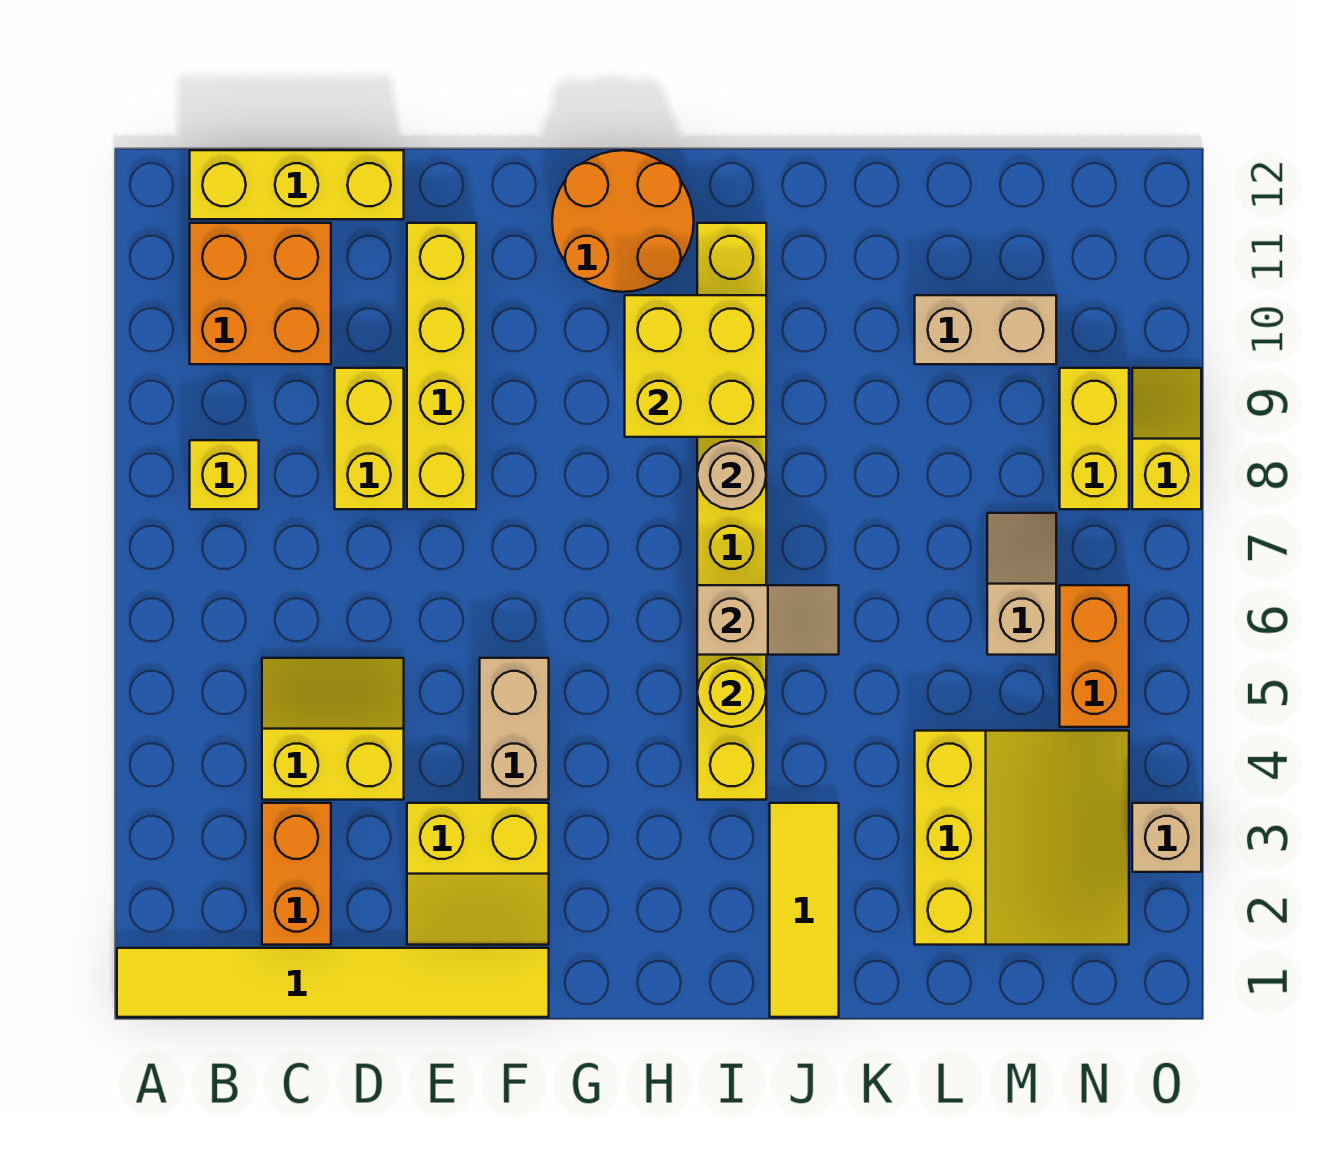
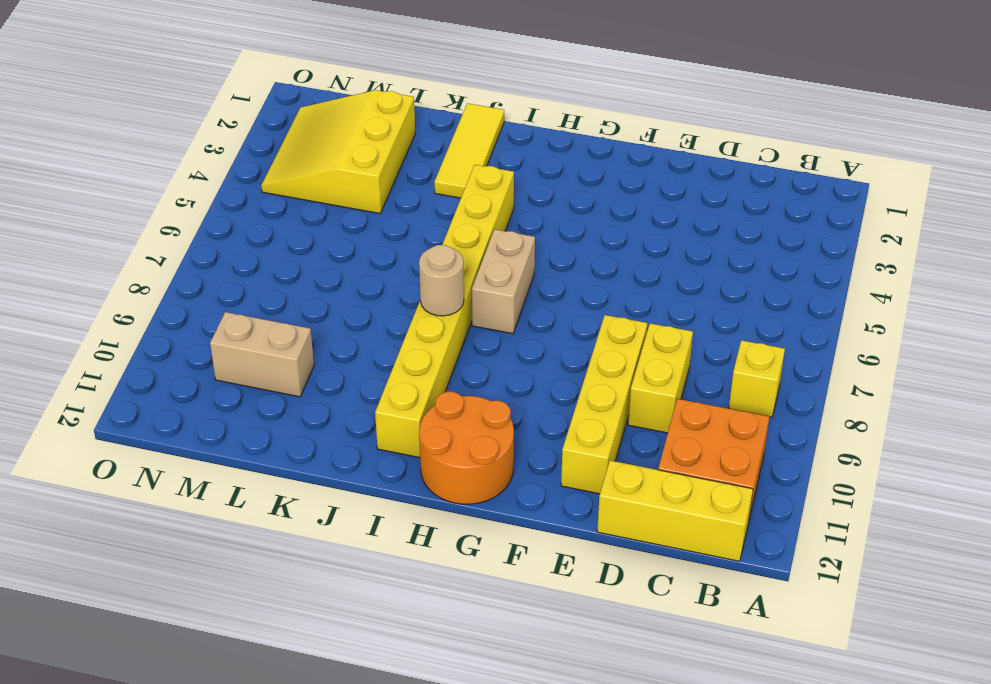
tan 1x2 brick [472,229,535,334] -> tan 1x2 brick moved to [480,658,549,800]
none -> yellow 1x6 tile [117,948,549,1017]
none -> orange 1x2 brick [262,803,331,945]
none -> yellow 2x2 slope [262,658,404,800]

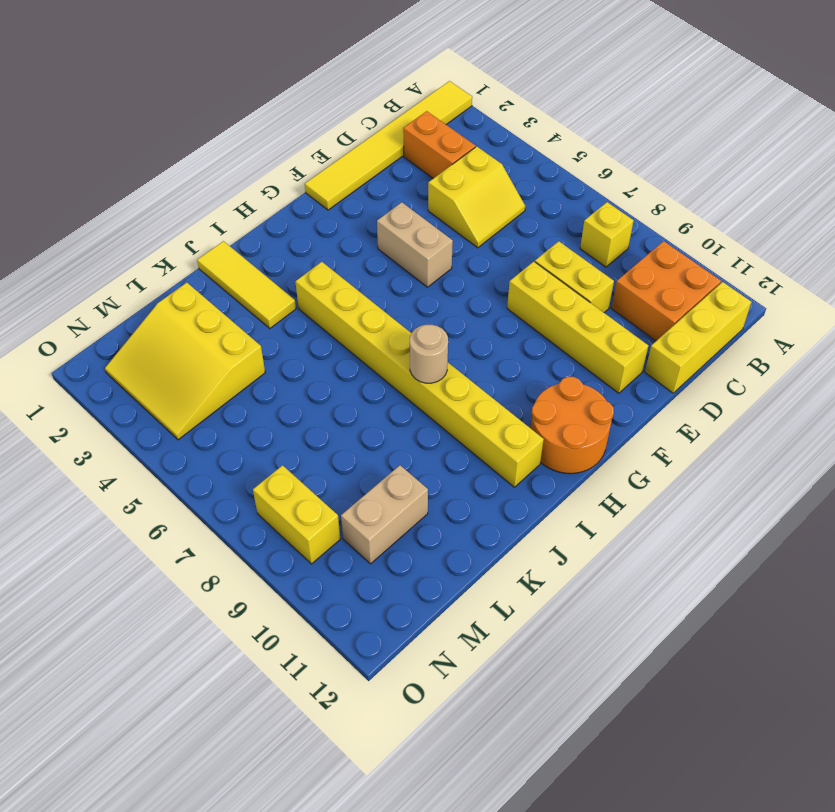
none -> yellow 2x2 slope [407,803,549,945]
none -> tan 1x2 slope [987,513,1056,655]
none -> orange 1x2 brick [1060,585,1129,727]

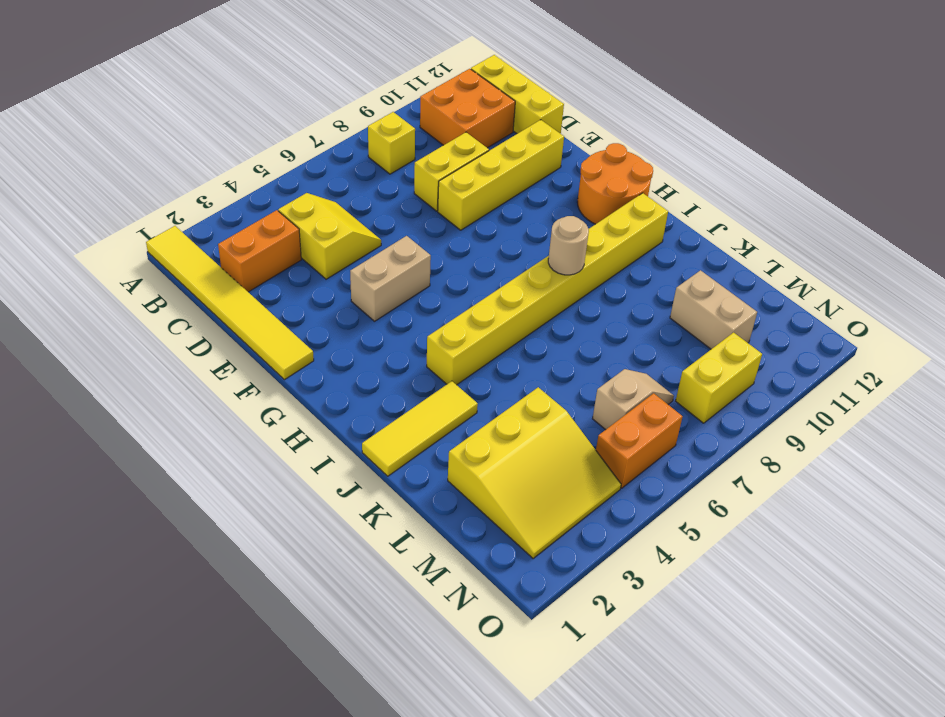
none -> yellow 2x2 slope [407,803,549,945]
none -> tan 1x1 brick [1132,803,1201,872]
none -> yellow 1x2 slope [1132,368,1201,509]

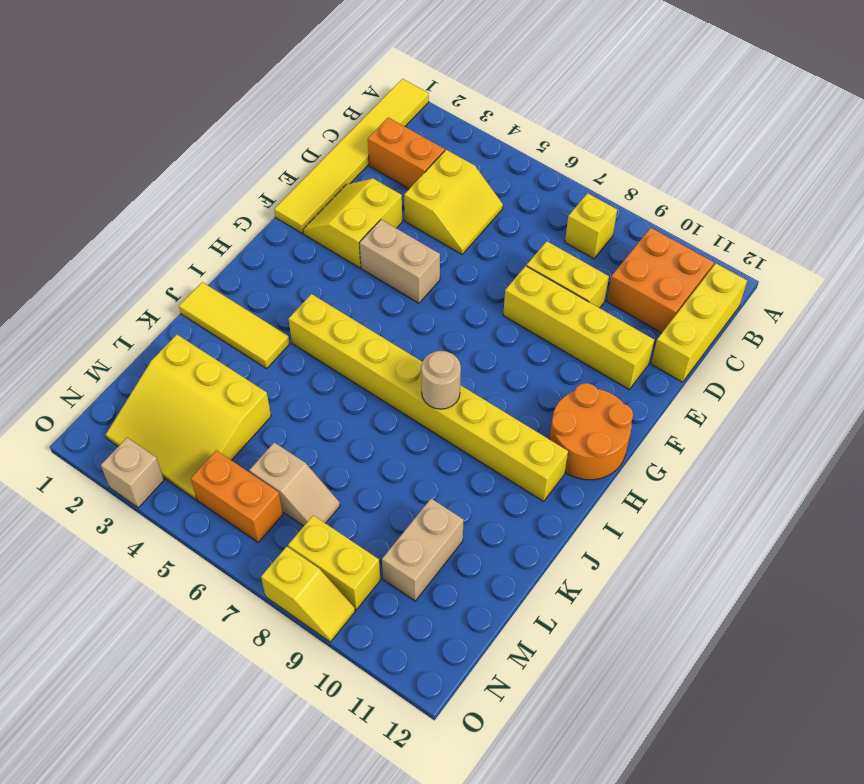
none -> yellow 2x2 brick [625,295,766,437]
none -> yellow 1x1 round brick [697,658,766,727]
none -> tan 1x2 slope [697,585,839,655]

